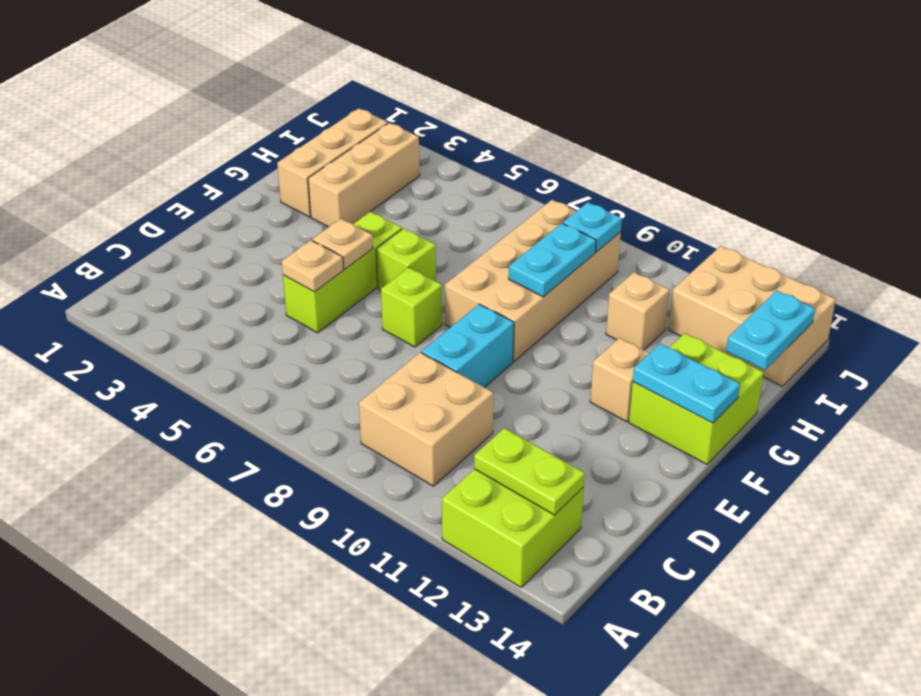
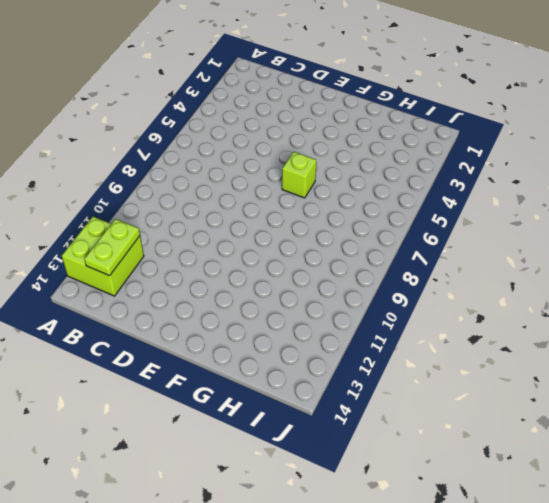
none -> tan 2x2 brick [359,352,493,486]
none -> lime 1x3 brick [283,212,402,333]
none -> cyan 1x2 brick [422,304,514,387]

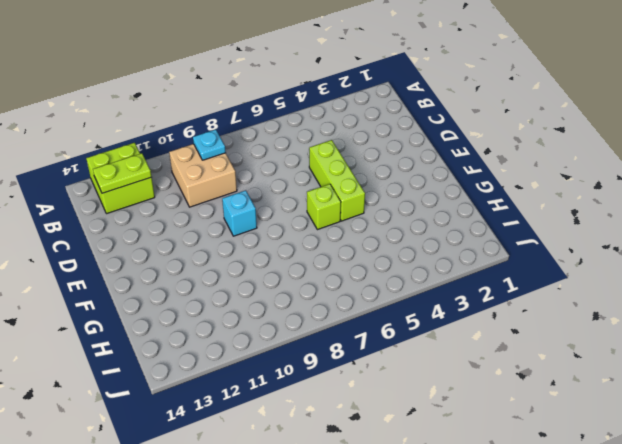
cyan 1x1 plate [193,130,226,160] -> cyan 1x1 plate moved to [563,202,622,252]
cyan 1x1 brick [222,190,257,236] -> cyan 1x2 brick [422,304,514,387]
none -> lime 1x1 brick [381,268,442,347]
none -> tan 2x4 brick [445,200,621,361]
none -> tan 1x1 brick [590,338,649,422]

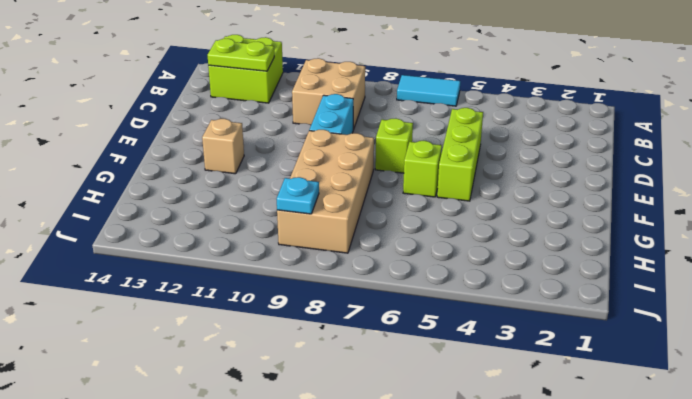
cyan 1x2 tile [397,75,460,106] -> none
none -> lime 2x2 brick [629,333,764,464]
none -> tan 1x3 brick [277,108,388,217]
none -> tan 1x3 brick [308,123,420,227]

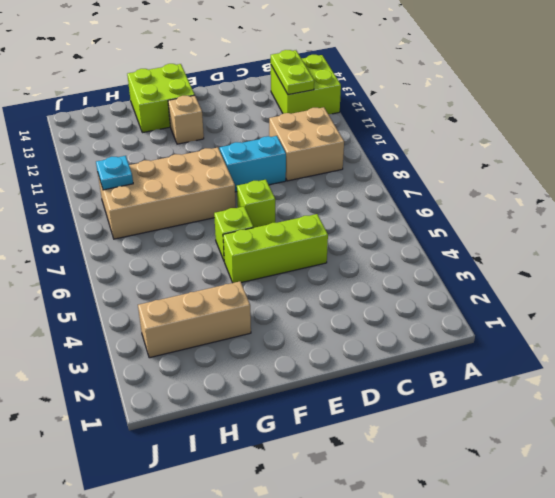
none -> tan 1x3 brick [277,108,388,217]
none -> tan 1x1 brick [606,272,670,350]
none -> tan 2x3 brick [668,246,836,386]

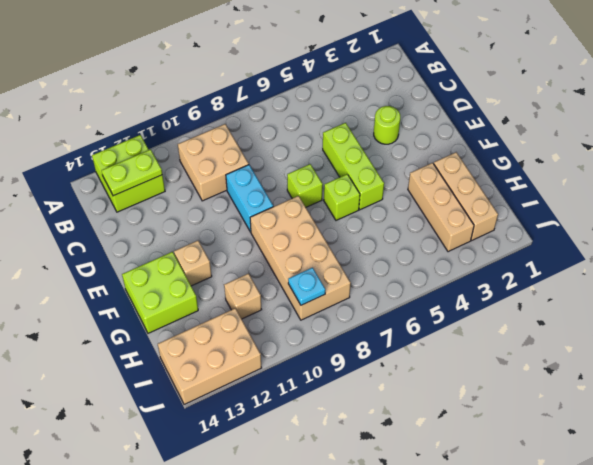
lime 1x1 round brick [374,106,400,144] -> none
none -> tan 1x1 plate [282,240,344,292]
none -> tan 1x1 plate [312,219,373,269]
none -> cyan 1x2 plate [633,344,740,423]

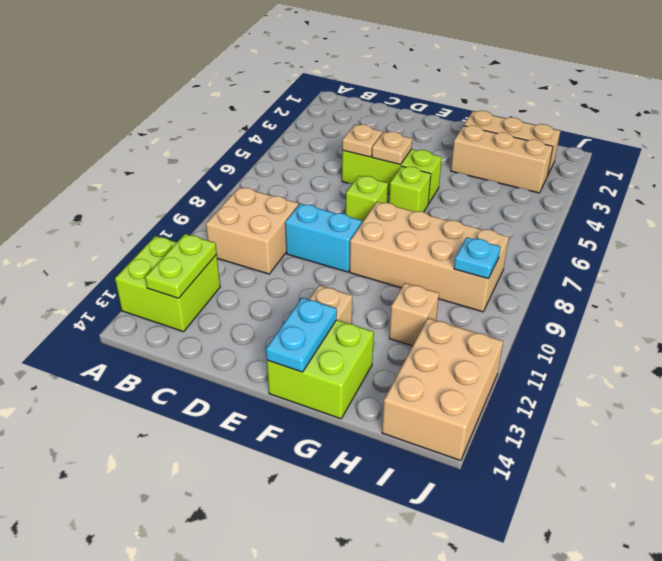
none -> cyan 1x2 plate [509,223,596,297]
none -> cyan 1x2 plate [726,291,815,370]

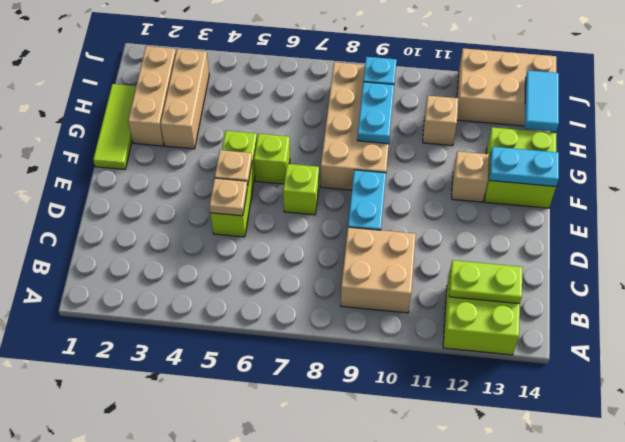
lime 1x3 tile [93,84,136,170] -> none
cyan 1x2 tile [525,70,559,131] -> cyan 1x2 plate [726,291,815,370]

